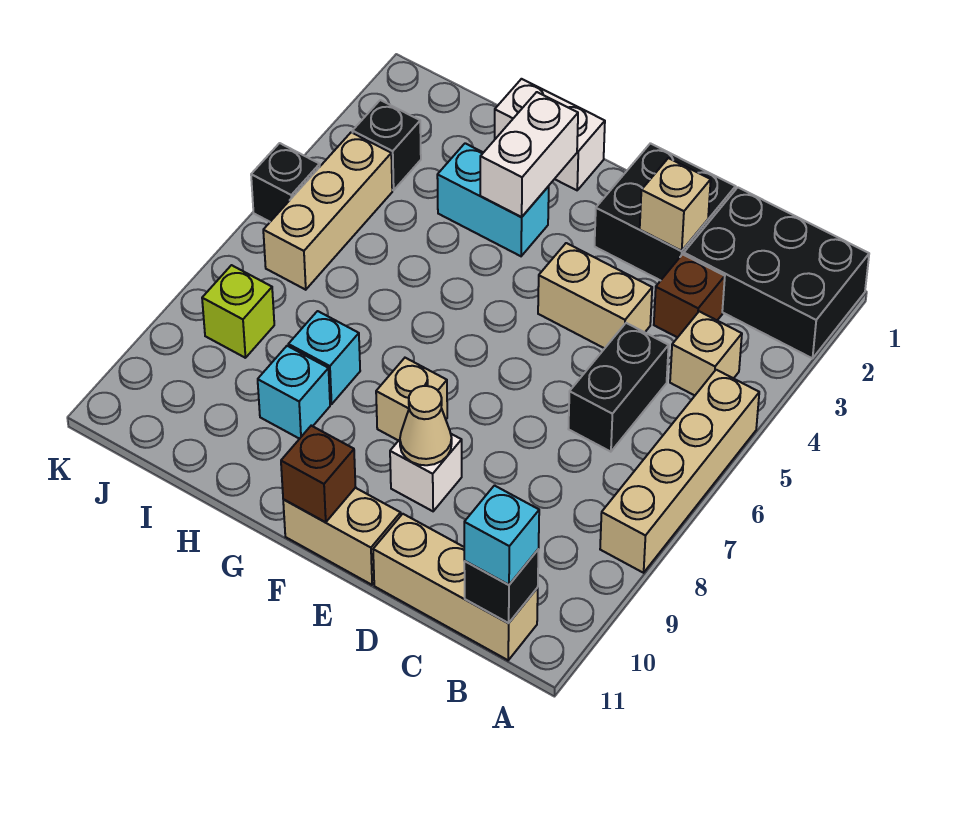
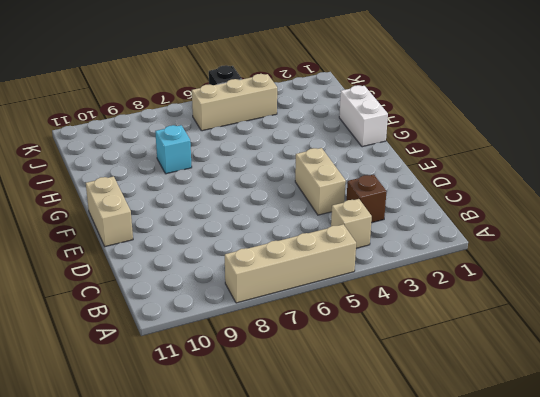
none -> black 2x3 brick [684,188,869,358]
none -> tan 1x3 brick [373,514,538,660]
none -> black 1x2 brick [568,323,669,452]

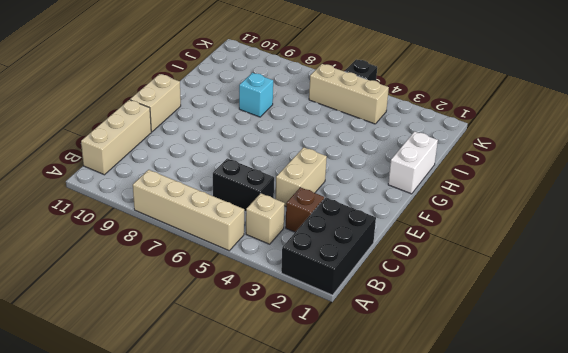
none -> black 2x2 brick [595,143,736,281]
none -> white 1x1 brick [390,434,462,511]
none -> tan 1x1 brick [376,358,447,441]

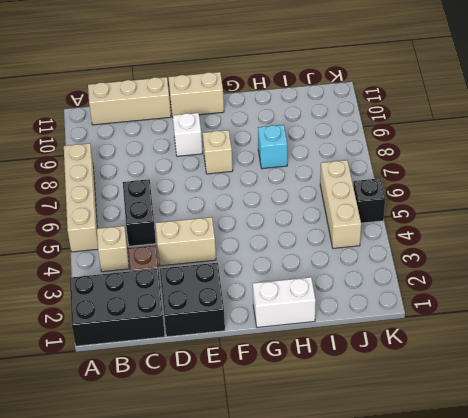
none -> cyan 1x2 brick [437,143,549,256]
none -> cyan 1x1 brick [258,346,330,439]
none -> black 1x1 brick [352,100,421,190]

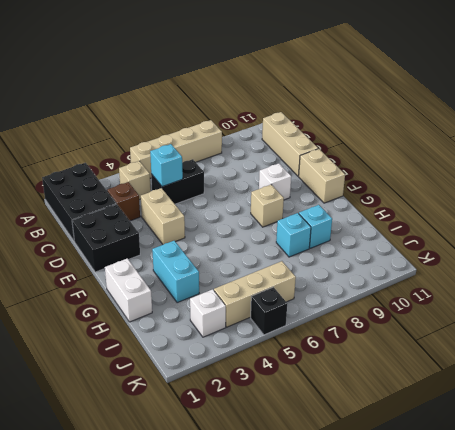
cyan 1x1 brick [150,144,183,187] -> cyan 1x1 brick moved to [464,486,539,585]
white 1x1 brick [190,289,226,337] -> black 1x1 brick [352,100,421,190]
none -> lime 1x1 brick [202,265,274,358]
none -> black 1x1 brick [464,549,539,623]
none -> tan 1x1 brick [640,158,711,251]

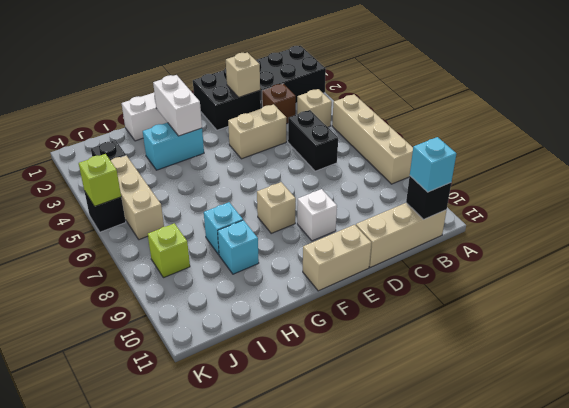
lime 1x1 brick [79,154,121,207] -> none
none -> tan 1x1 cone [400,386,452,465]
none -> brown 1x1 brick [281,426,355,522]

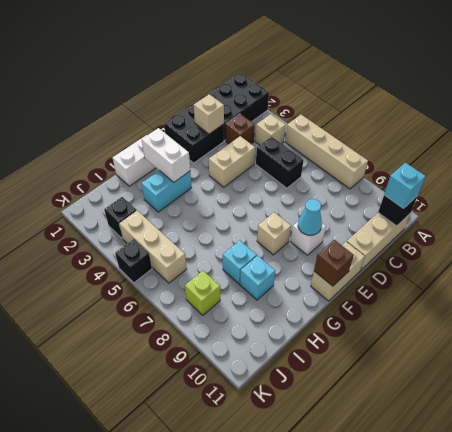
cyan 1x1 cone [298,199,322,235] -> tan 1x1 cone [400,386,452,465]

